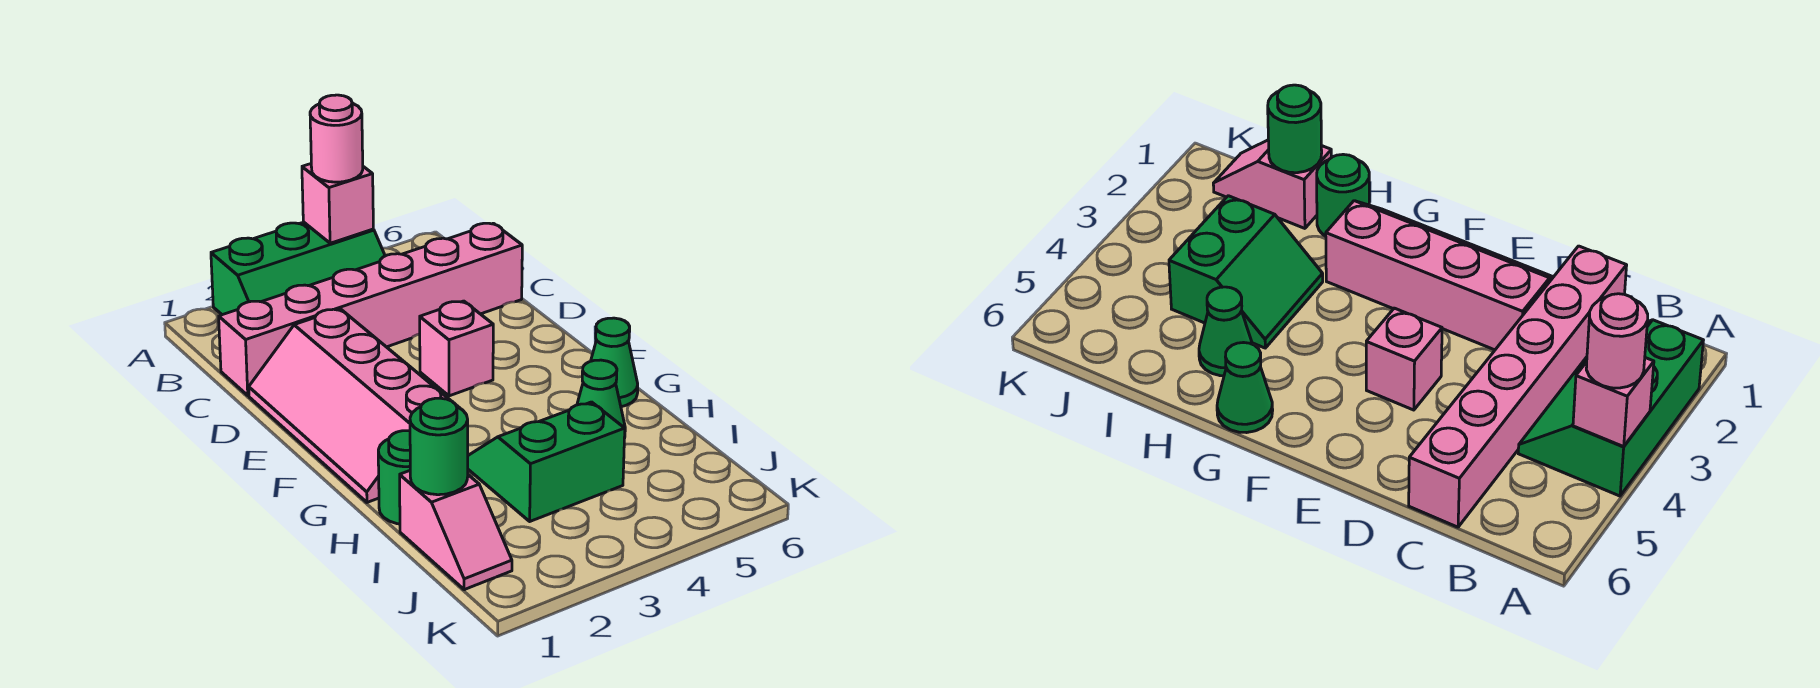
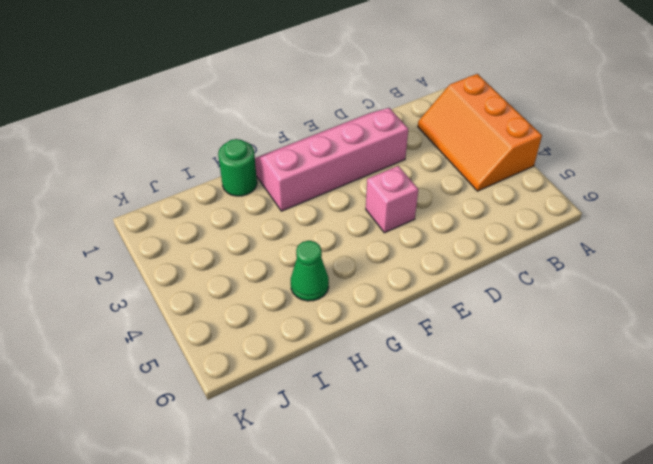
orange 2x3 slope [418,74,542,191] -> green 2x3 slope [211,222,385,315]
none -> pink 1x6 brick [219,223,522,395]
none -> green 1x1 cone [591,318,638,407]
none -> green 2x2 slope [468,402,625,521]

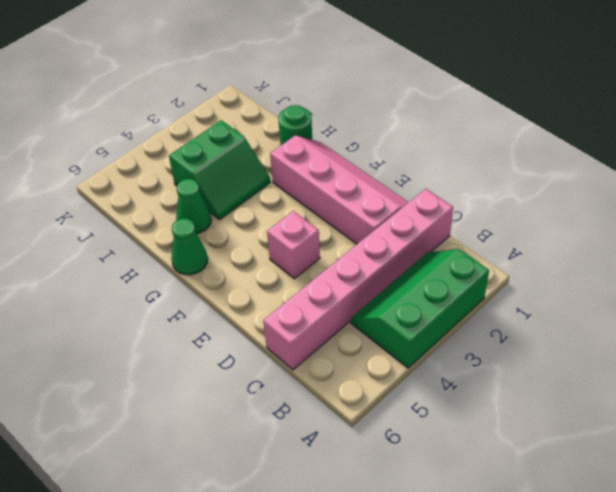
none -> pink 1x2 slope [400,471,512,590]
none -> pink 1x1 brick [302,164,373,243]
none -> green 1x1 round brick [410,398,468,495]

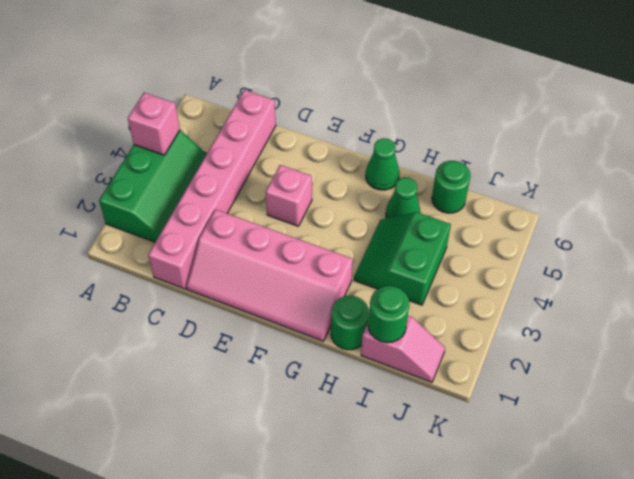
green 1x1 round brick [432,161,471,213] -> none
none -> pink 1x1 round brick [310,95,363,182]

